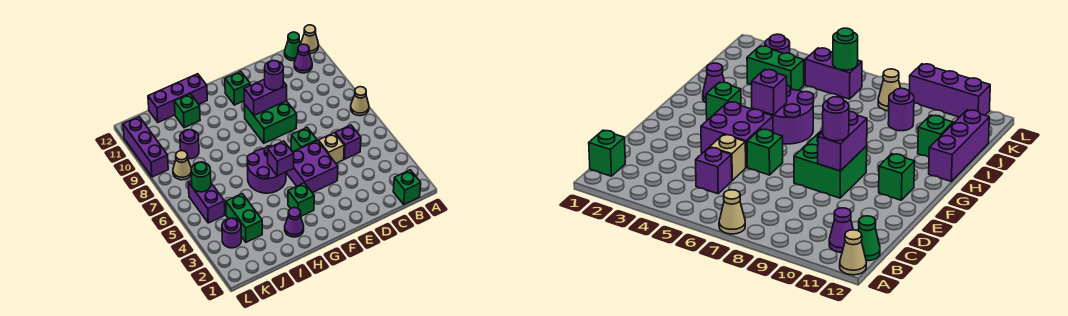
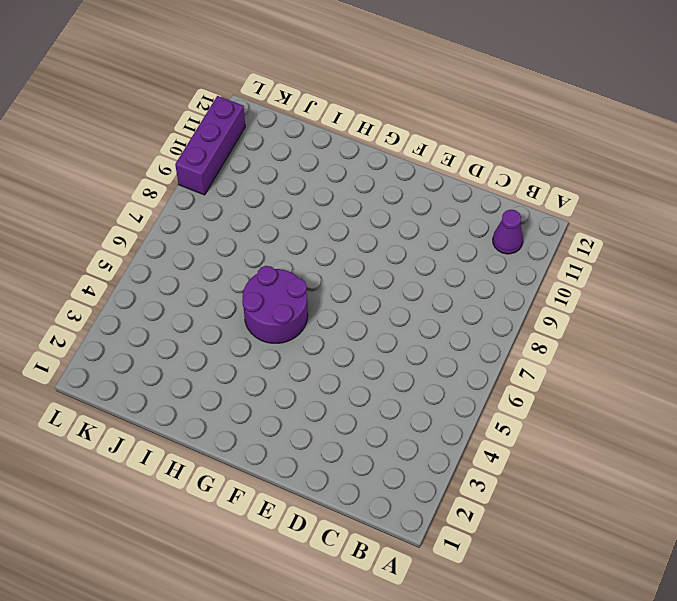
none -> tan 1x1 cone [351,87,369,116]
none -> tan 1x1 cone [301,25,319,53]
none -> green 1x1 brick [393,170,421,204]

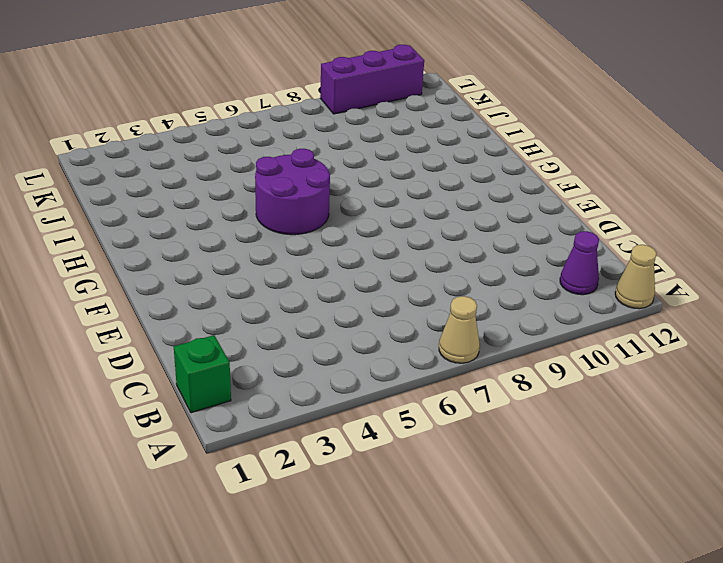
none -> green 1x1 cone [284,32,301,61]
none -> purple 1x1 brick [335,125,361,159]
none -> tan 1x1 brick [318,133,344,163]

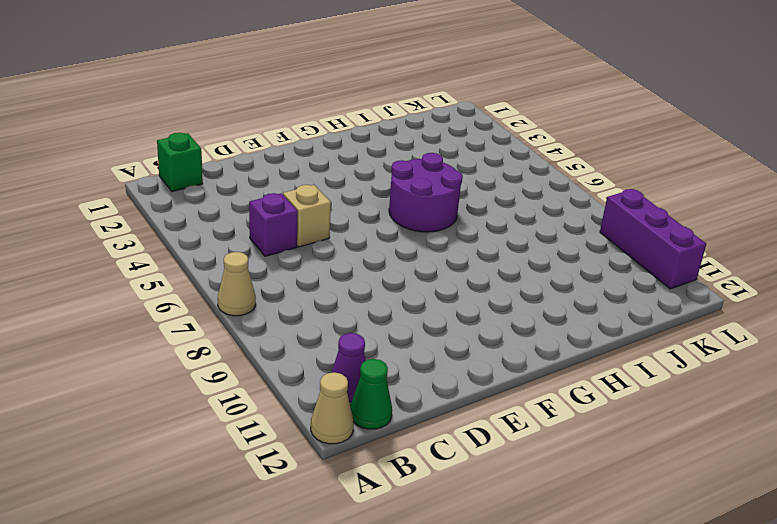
none -> purple 2x2 brick [286,141,338,193]
none -> green 1x1 brick [291,128,317,152]
none -> green 2x2 brick [244,101,297,143]

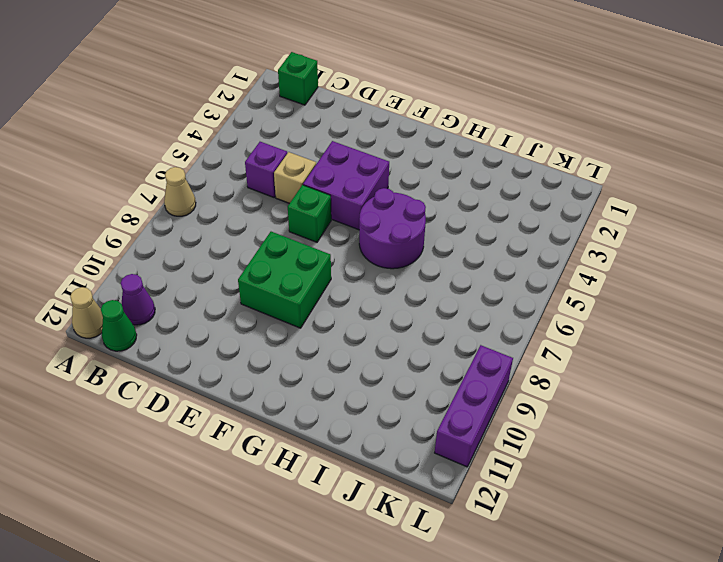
none -> green 1x1 brick [225,71,250,105]
none -> green 1x1 brick [288,183,314,216]
none -> purple 1x1 cone [285,208,304,237]

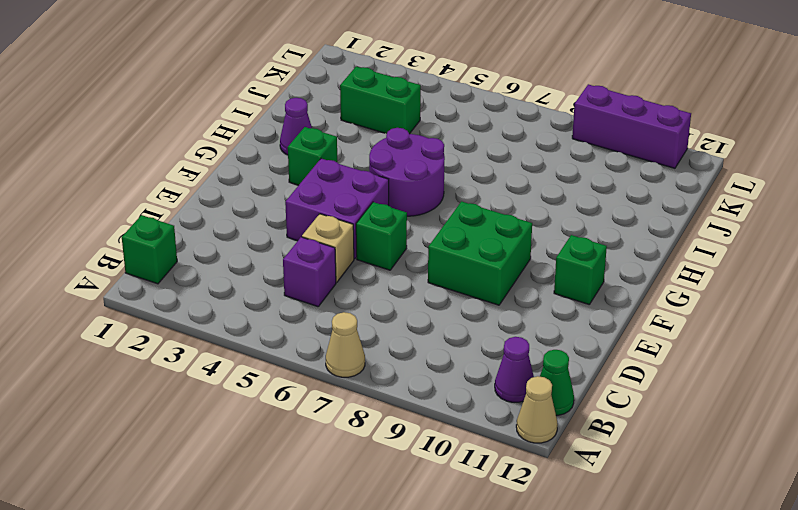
none -> purple 1x3 brick [148,74,207,122]
none -> green 1x1 brick [174,94,200,128]
none -> purple 1x1 round brick [180,130,199,159]

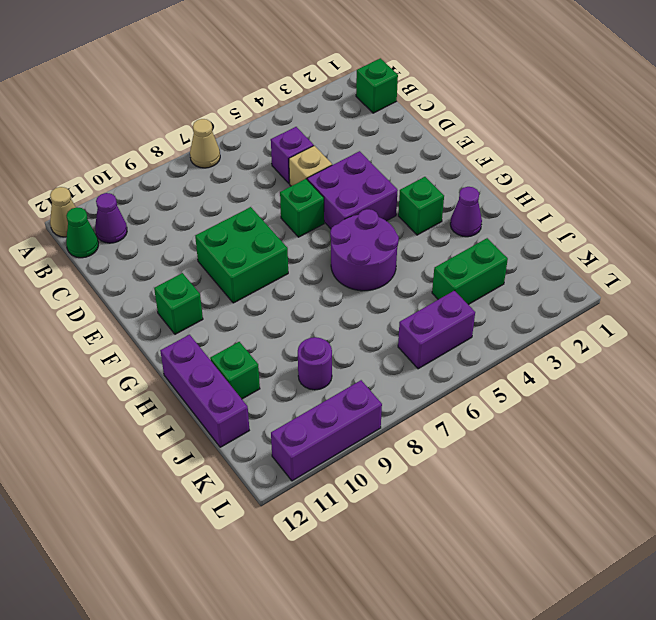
none -> purple 1x1 round brick [222,218,241,248]
none -> tan 1x1 cone [173,151,191,180]
none -> purple 1x2 brick [244,79,287,115]

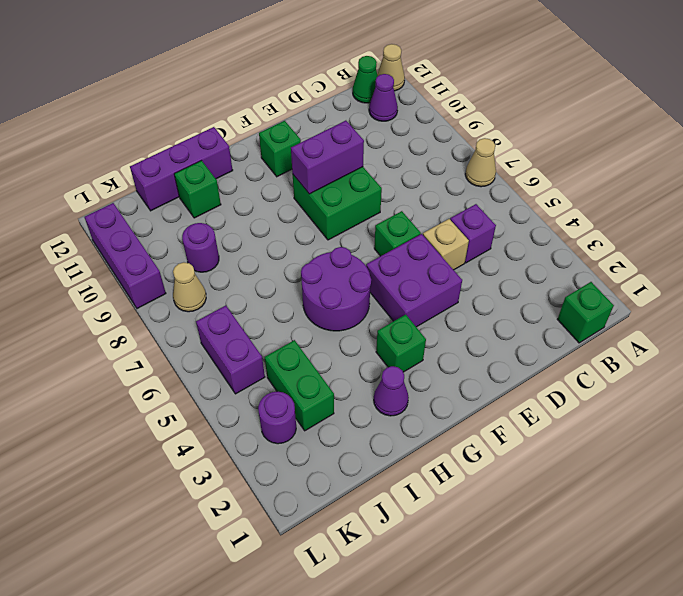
none -> purple 1x1 brick [268,141,294,176]
none -> green 1x1 round brick [191,162,211,192]
none -> purple 1x1 round brick [265,61,283,90]

